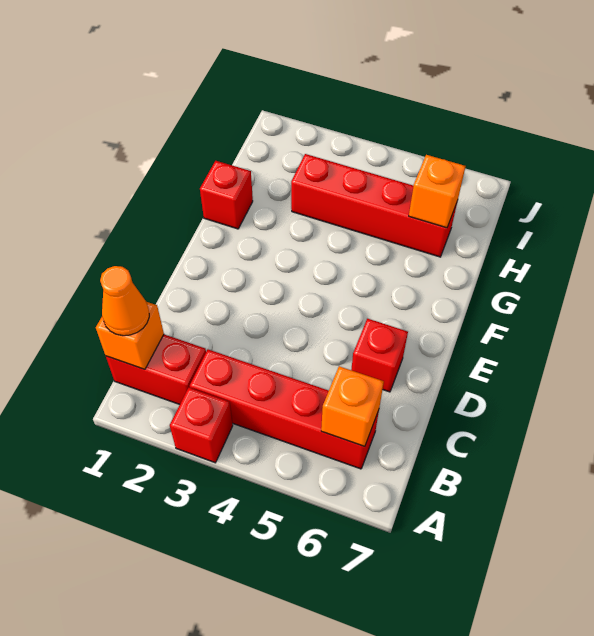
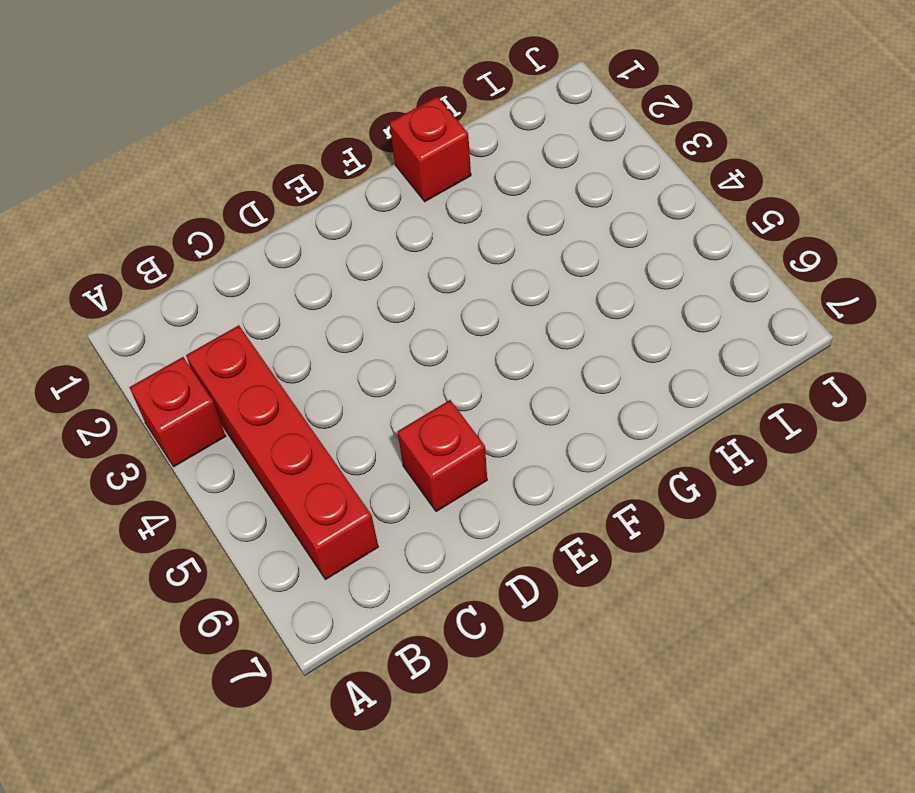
none -> red 1x2 brick [106,334,206,405]
none -> red 1x4 brick [291,154,457,257]

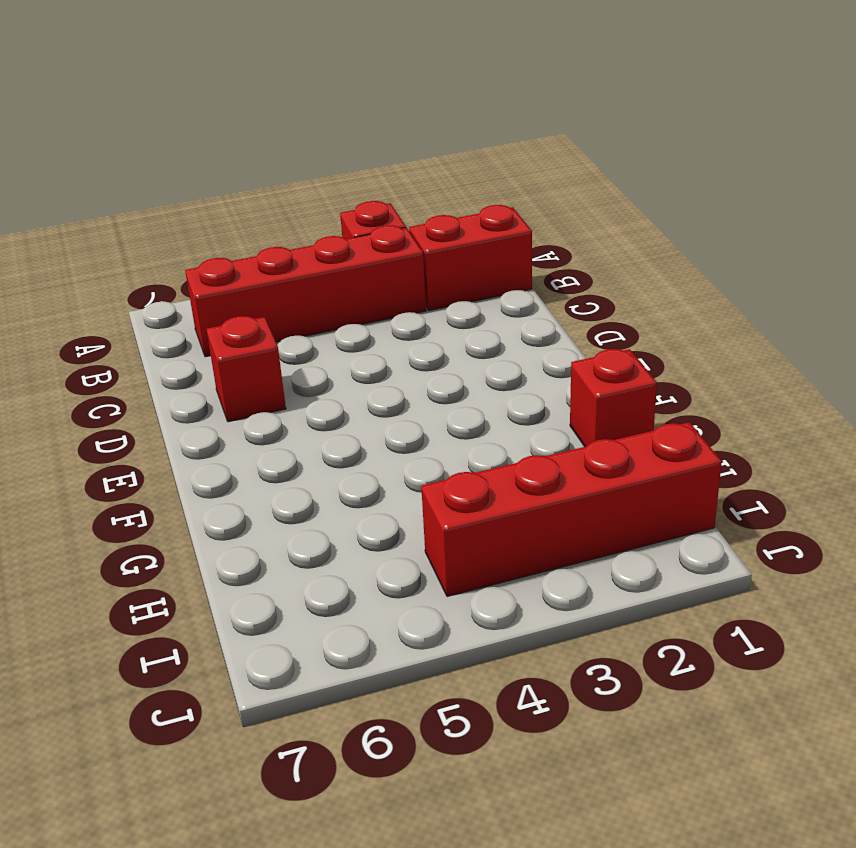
red 1x4 brick [421,422,722,597] -> red 1x4 brick moved to [291,154,457,257]
none -> orange 1x1 brick [96,302,164,369]
none -> orange 1x1 brick [321,366,384,446]

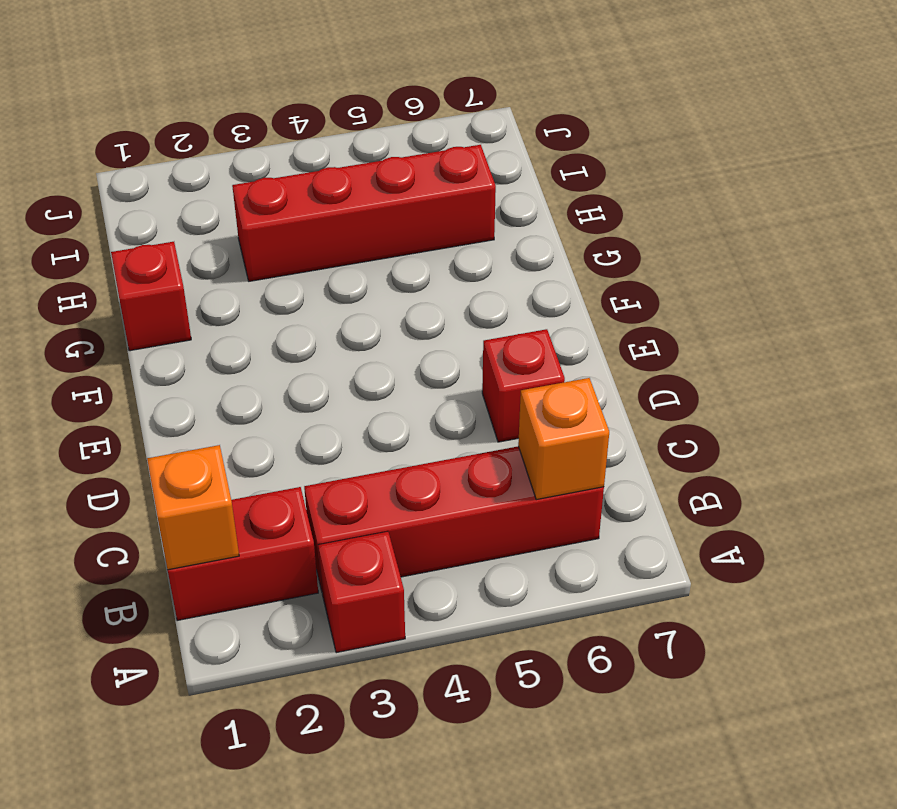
none -> orange 1x1 brick [409,155,465,228]
none -> orange 1x1 cone [100,266,149,336]

